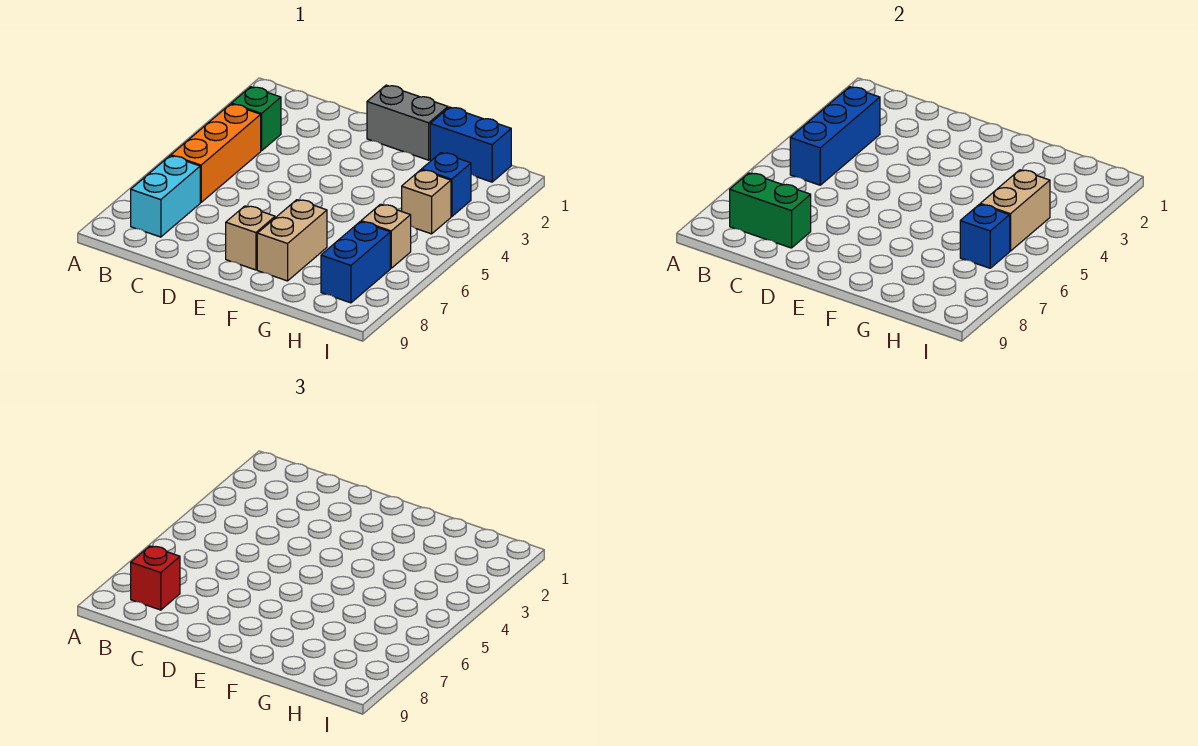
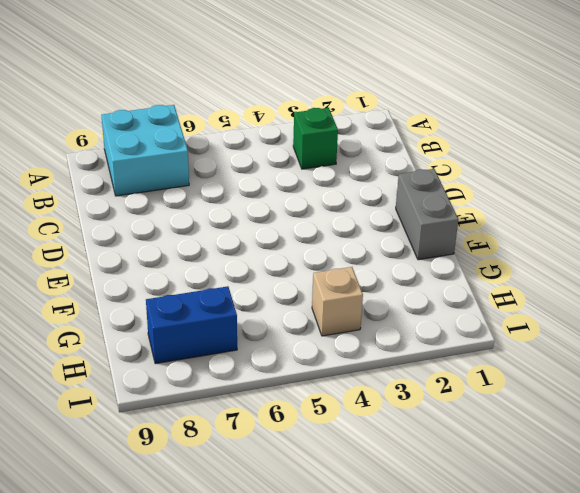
cyan 2x2 brick [101,105,189,196] -> cyan 1x2 brick [131,156,200,237]
none -> orange 1x3 brick [171,104,261,202]
none -> tan 1x1 brick [226,206,275,270]
none -> tan 1x2 brick [257,200,327,281]

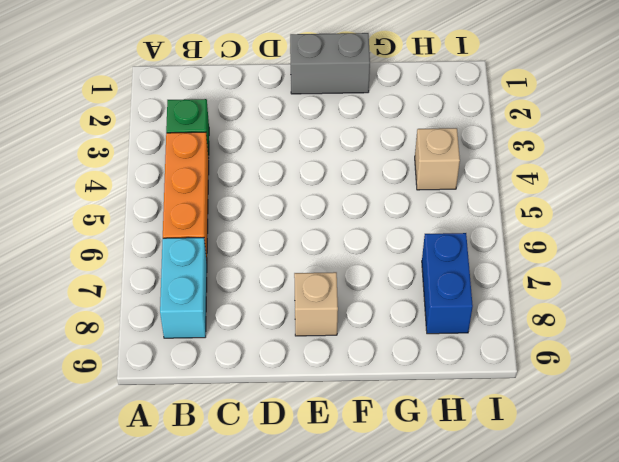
none -> tan 1x2 brick [257,200,327,281]
none -> blue 1x2 brick [430,107,511,182]
none -> blue 1x1 brick [422,153,471,217]

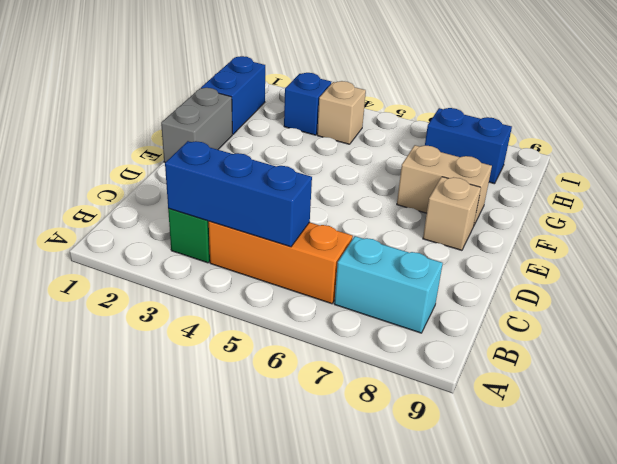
none -> tan 1x1 brick [361,204,411,268]
none -> green 1x2 brick [730,173,811,248]
none -> tan 1x2 brick [980,170,1050,251]

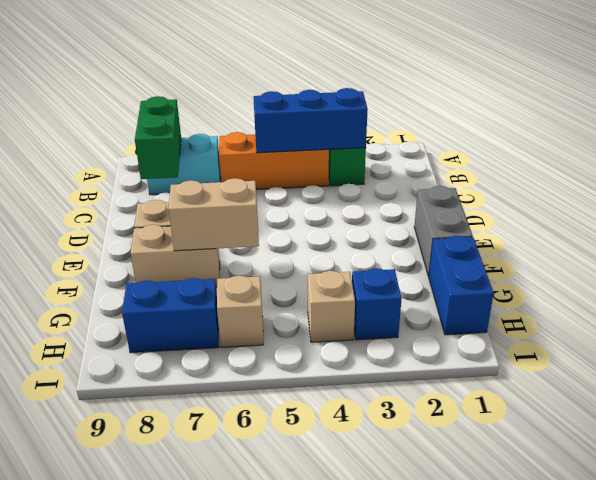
tan 1x2 brick [169,178,259,251] -> tan 1x2 brick moved to [980,170,1050,251]
none -> blue 1x1 brick [960,204,1010,268]
none -> red 1x1 brick [131,546,180,610]

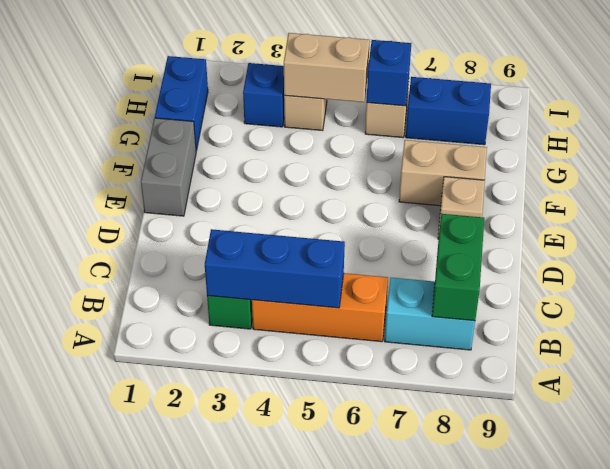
none -> red 1x1 brick [131,546,180,610]

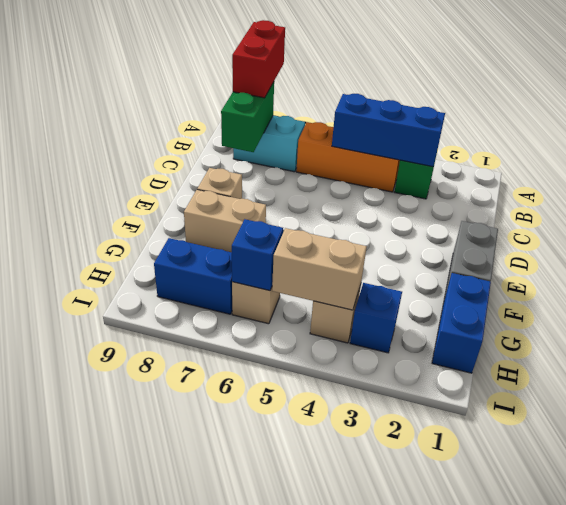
red 1x2 brick [232,20,285,98] -> red 1x1 brick [131,546,180,610]

